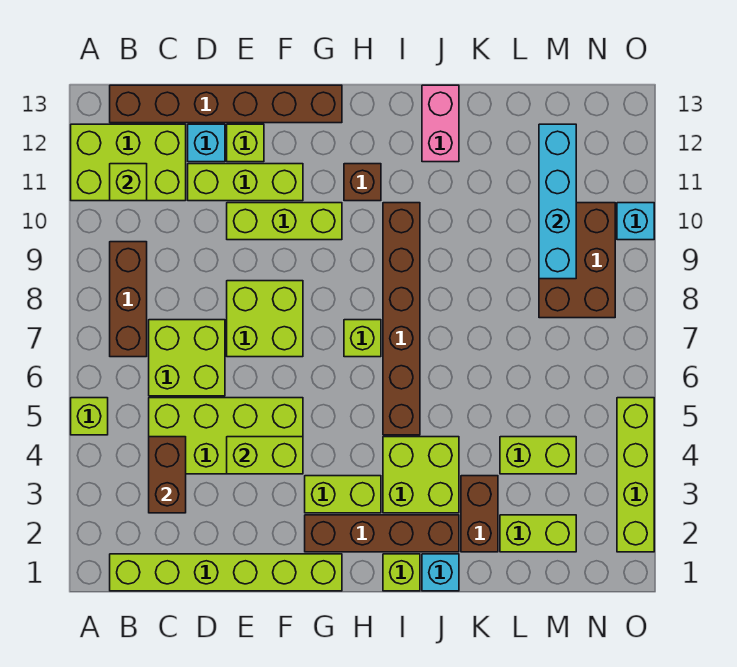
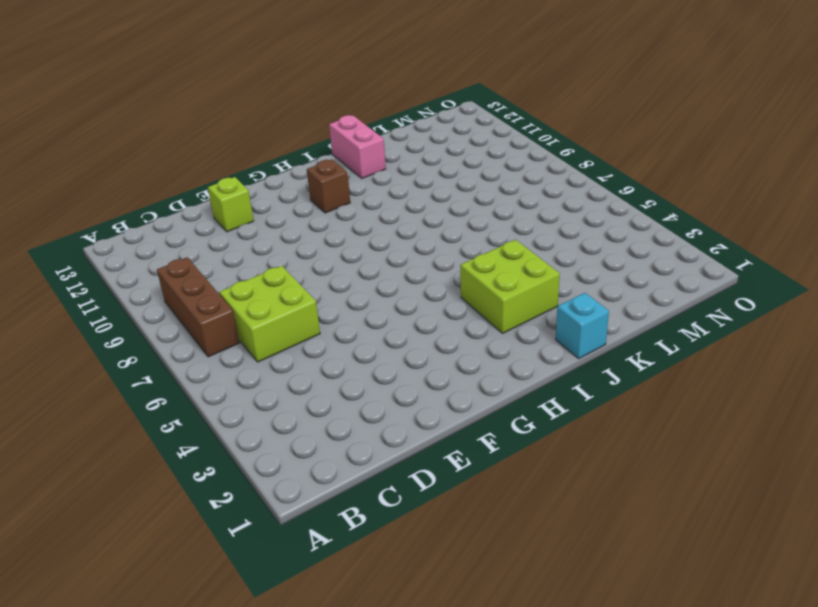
none -> lime 1x1 brick [71,398,108,435]
none -> lime 2x3 brick [71,124,186,201]
none -> lime 1x6 brick [110,554,342,591]
none -> brown 1x6 brick [110,85,342,123]

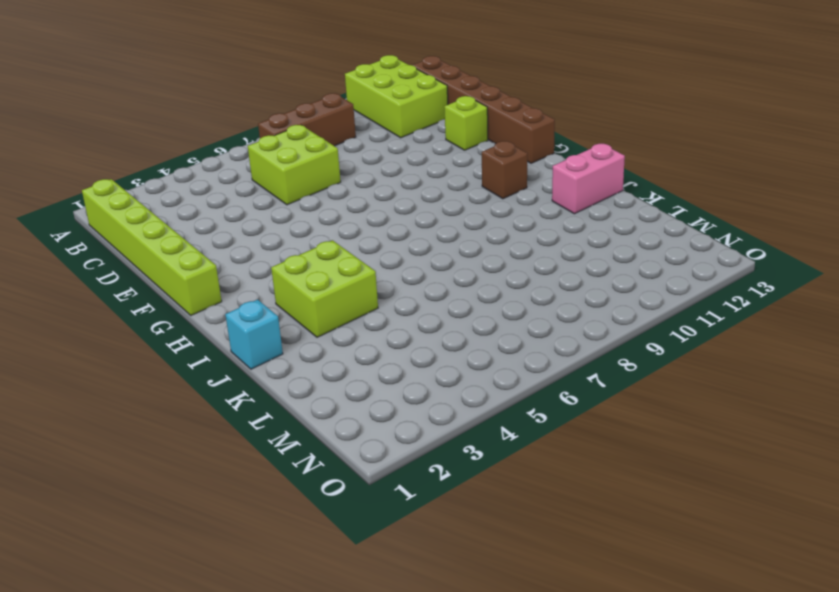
none -> lime 1x1 brick [71,398,108,435]
none -> lime 2x4 brick [149,398,303,474]
none -> lime 1x3 brick [188,164,303,201]
none -> cyan 1x1 brick [188,124,225,162]

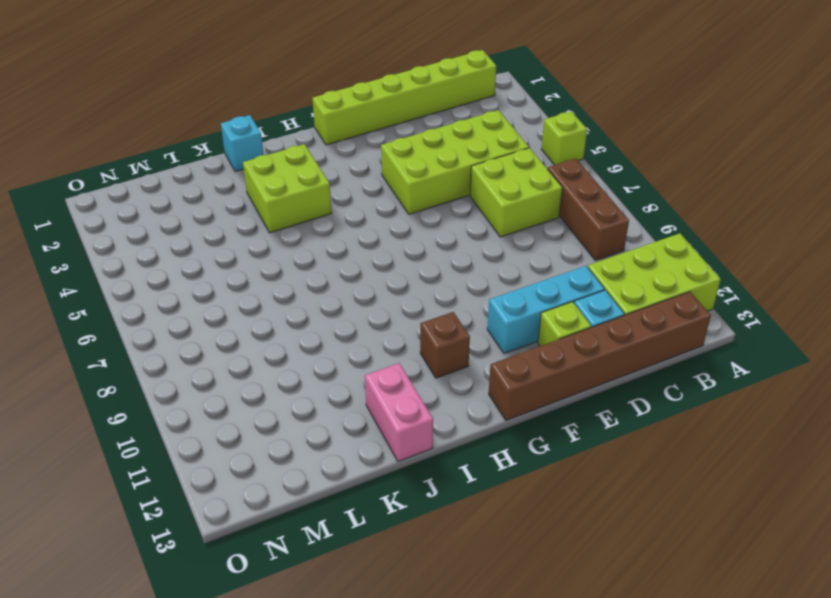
cyan 1x3 brick [487,266,605,354] -> lime 1x3 brick [188,164,303,201]
none -> lime 2x2 brick [227,281,303,357]
none -> lime 1x3 brick [227,203,342,240]
none -> brown 1x4 brick [305,515,459,552]
none -> lime 1x2 brick [305,476,381,513]

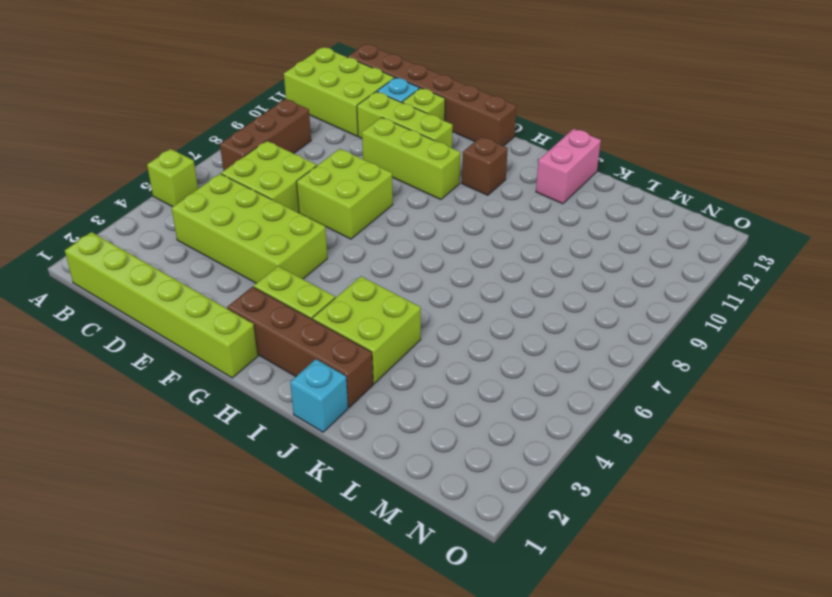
none -> lime 1x1 brick [344,320,381,357]
none -> lime 1x1 brick [383,554,420,591]
none -> brown 1x6 brick [383,203,420,435]
none -> brown 1x2 brick [461,476,498,552]

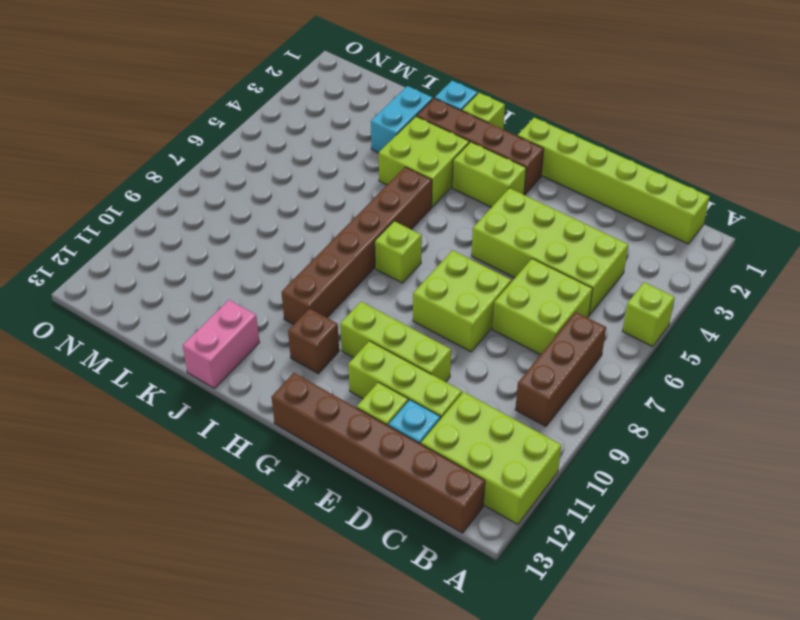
cyan 1x2 brick [371,86,433,153] -> brown 1x2 brick [461,476,498,552]
none -> lime 1x2 brick [500,515,576,552]
none -> lime 1x2 brick [500,437,576,474]
none -> brown 2x3 brick [539,203,615,318]
none -> lime 1x4 brick [617,398,654,552]

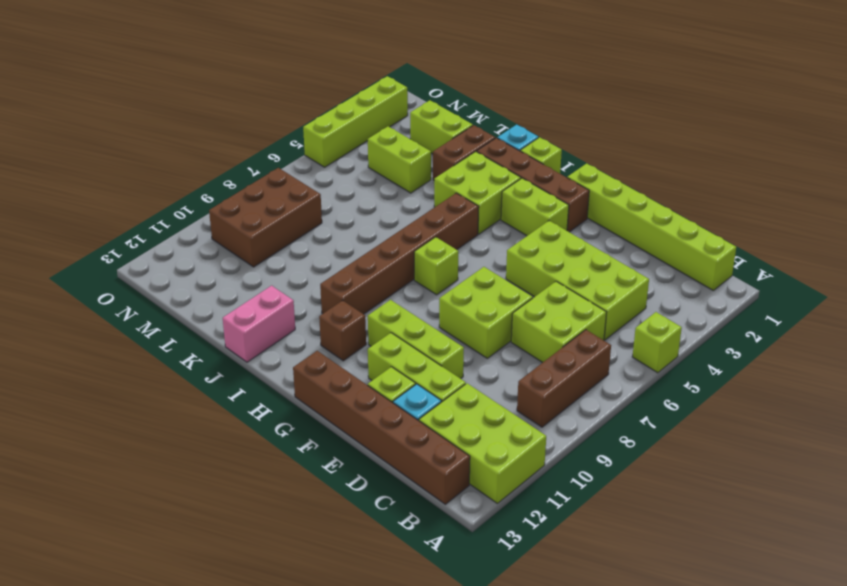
none -> cyan 1x1 brick [617,203,654,240]
none -> lime 1x1 brick [110,164,147,201]
none -> brown 1x2 brick [149,437,186,513]
none -> lime 1x2 brick [227,437,303,474]

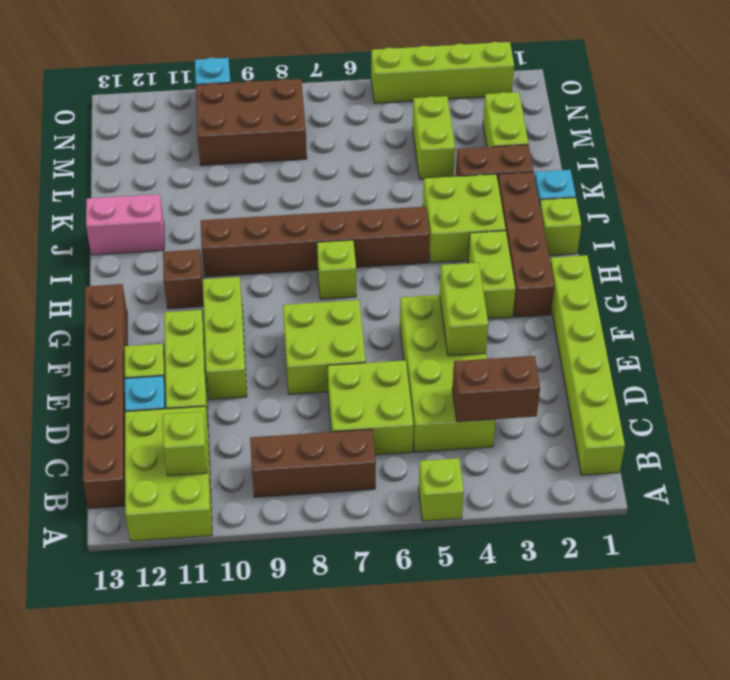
none -> cyan 1x4 brick [539,124,576,279]

